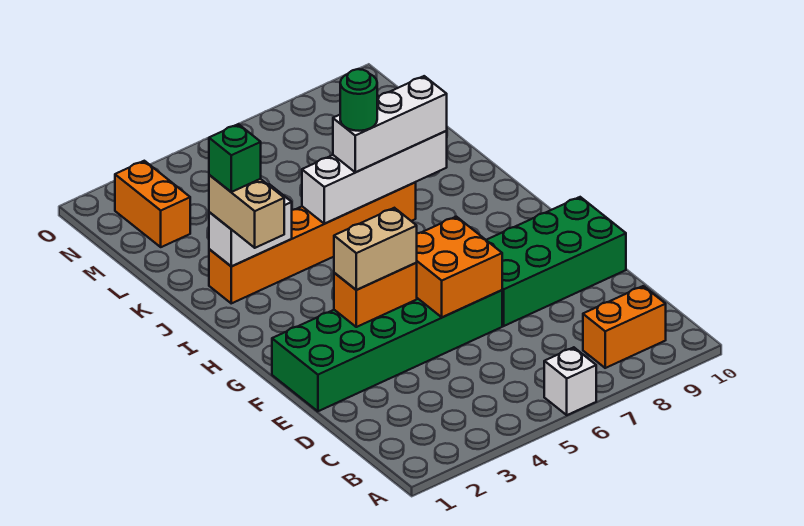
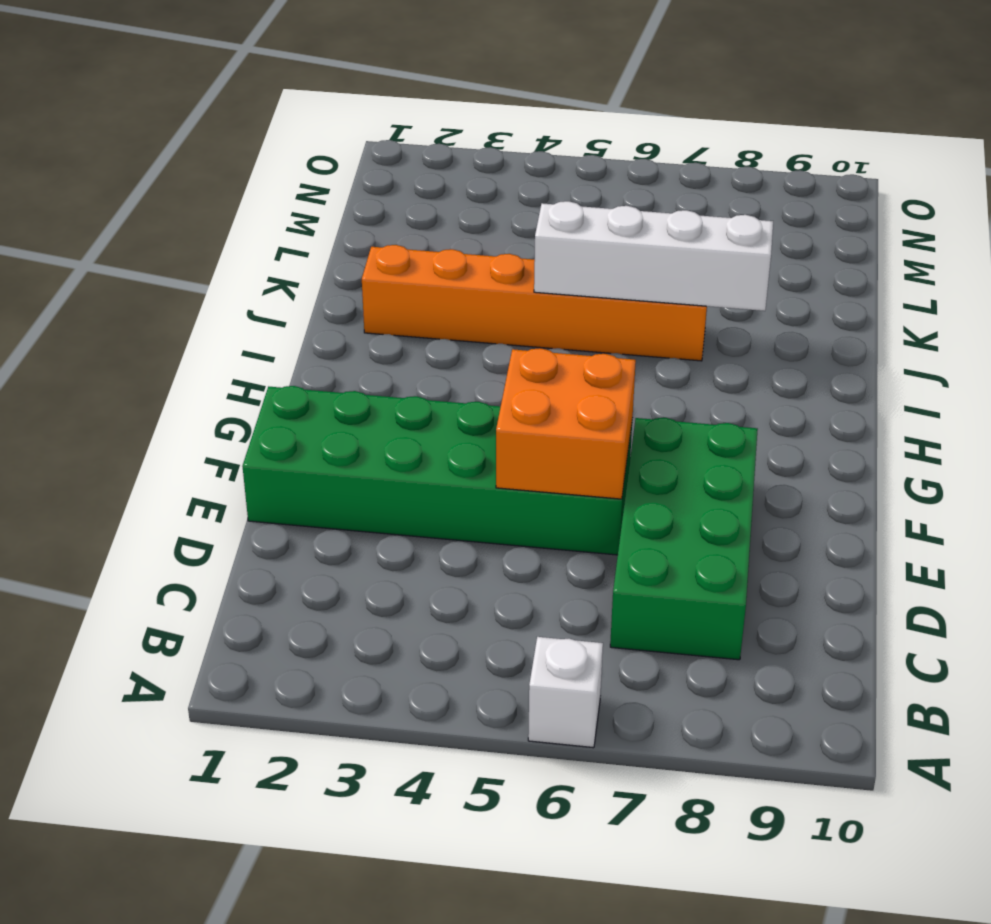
green 2x4 brick [610,418,758,660] -> green 2x4 brick turned to [487,197,626,326]
none -> orange 1x2 brick [583,286,666,368]
none -> orange 1x2 brick [115,161,190,247]
none -> orange 1x2 brick [334,263,417,327]

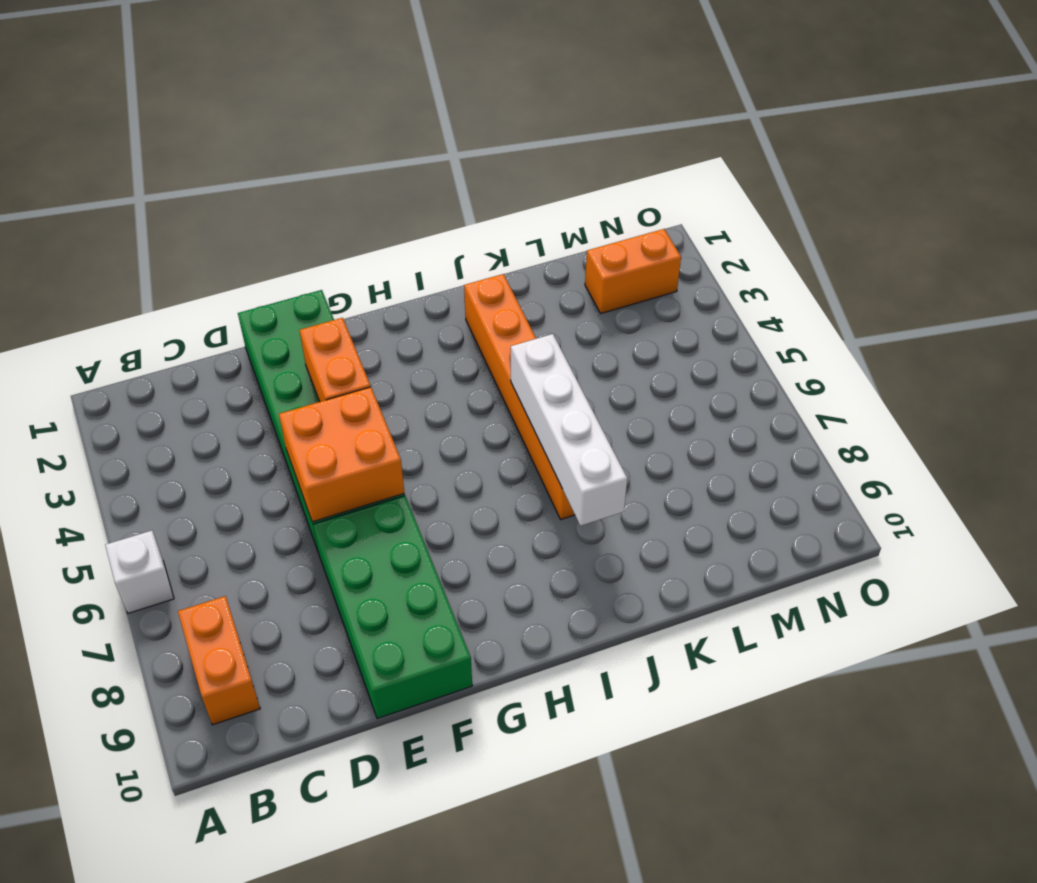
none -> white 1x2 brick [209,184,292,266]
none -> tan 1x2 brick [334,208,417,290]
none -> tan 1x2 brick [209,175,284,248]

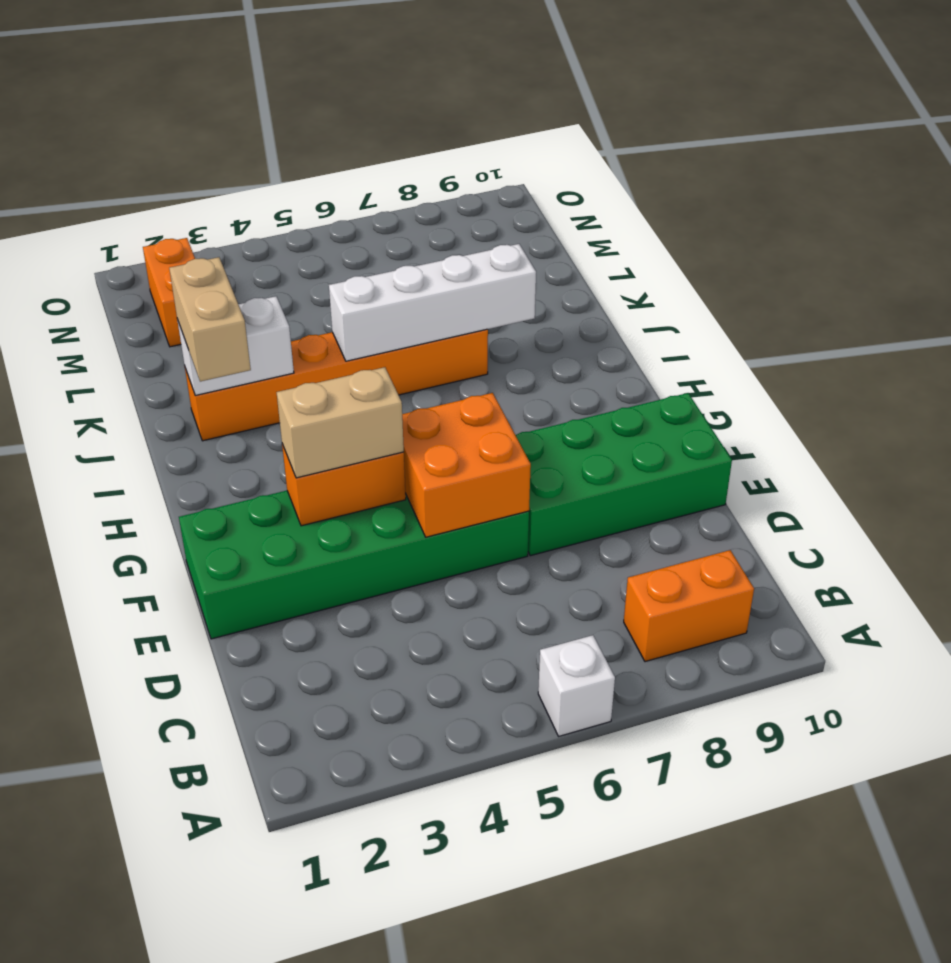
none -> white 1x3 brick [333,76,447,172]
none -> green 1x1 brick [209,124,261,192]
none -> green 1x1 round brick [340,69,377,131]

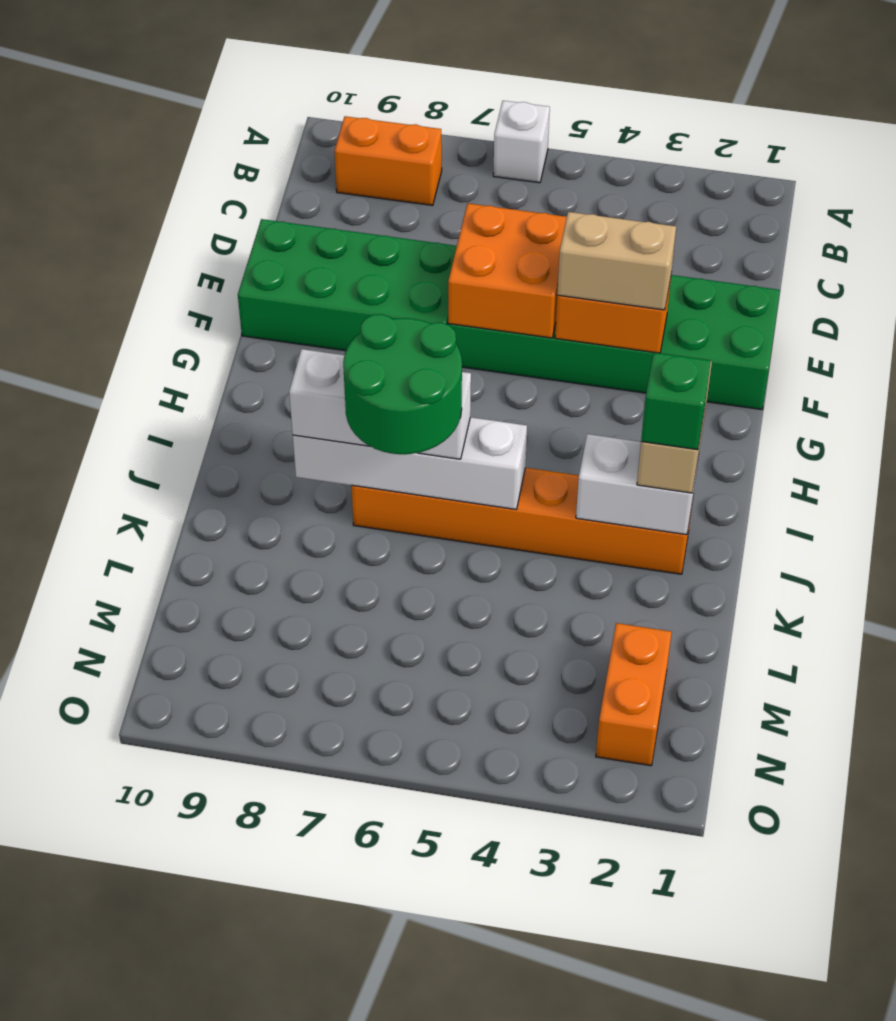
green 2x2 round brick [343,314,462,454] -> green 1x1 round brick [340,69,377,131]

